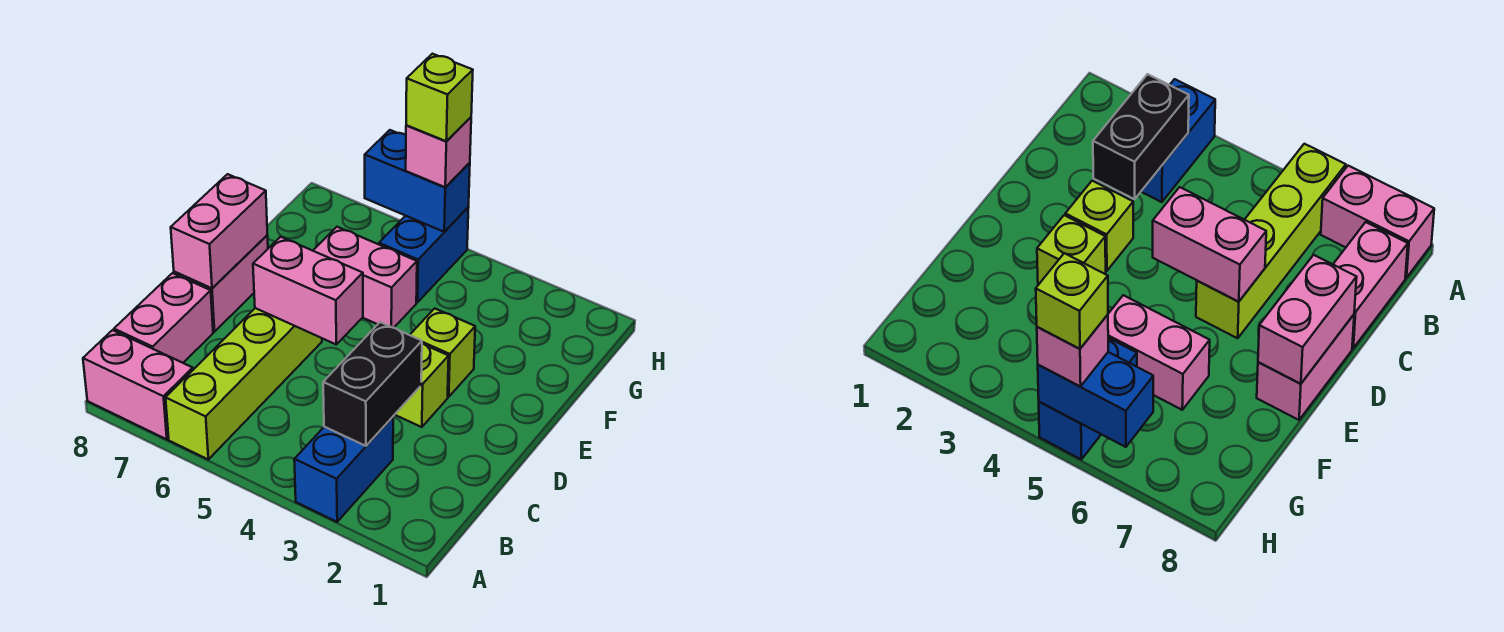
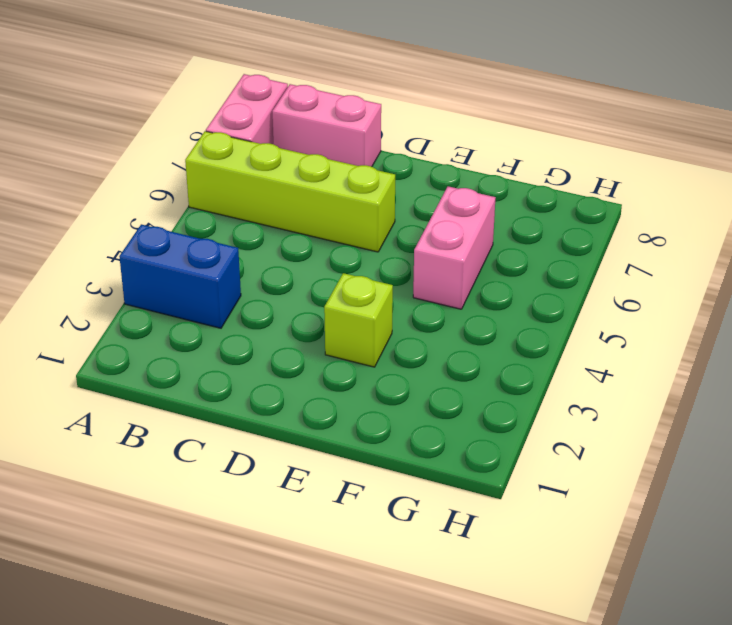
none -> lime 1x1 brick [395,343,449,427]
none -> pink 1x2 brick [174,235,268,332]
none -> blue 1x2 brick [379,207,469,302]

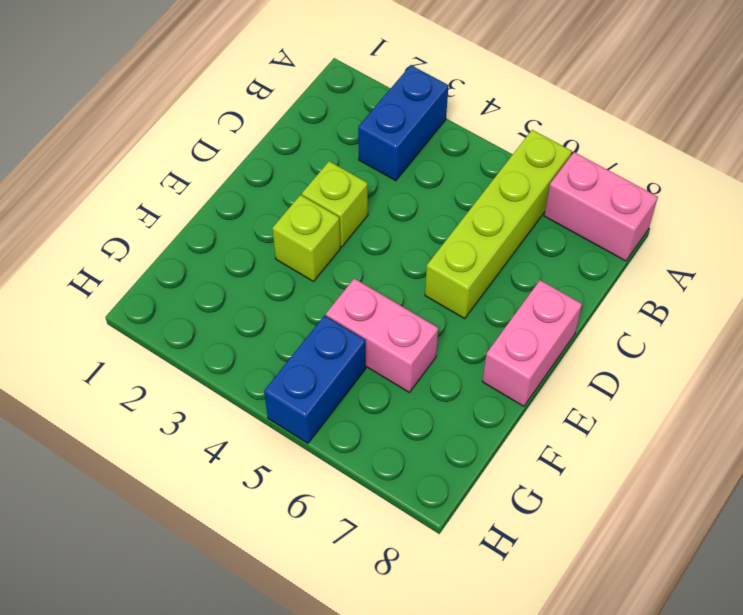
none -> pink 1x2 brick [114,273,213,363]
none -> black 1x2 brick [323,322,422,446]
none -> pink 1x2 brick [253,237,363,344]

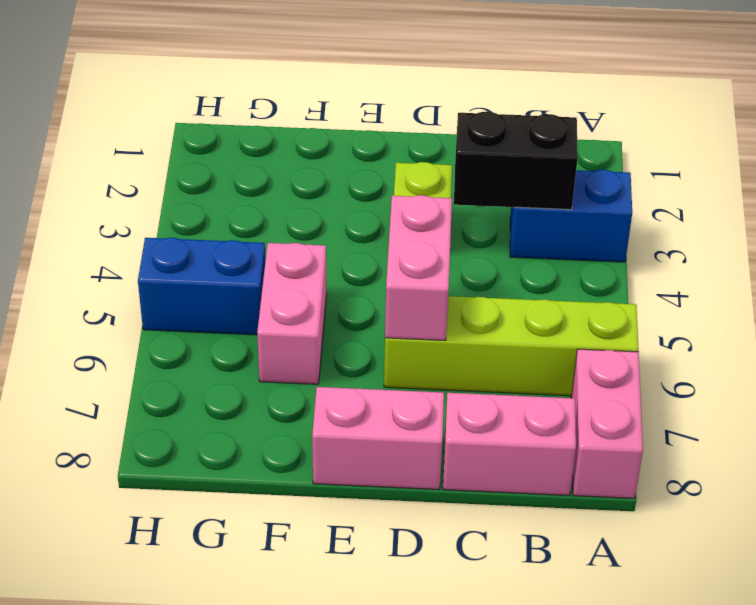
none -> lime 1x1 brick [410,308,475,397]
none -> pink 1x2 brick [171,174,267,288]
none -> blue 1x2 brick [365,130,470,232]

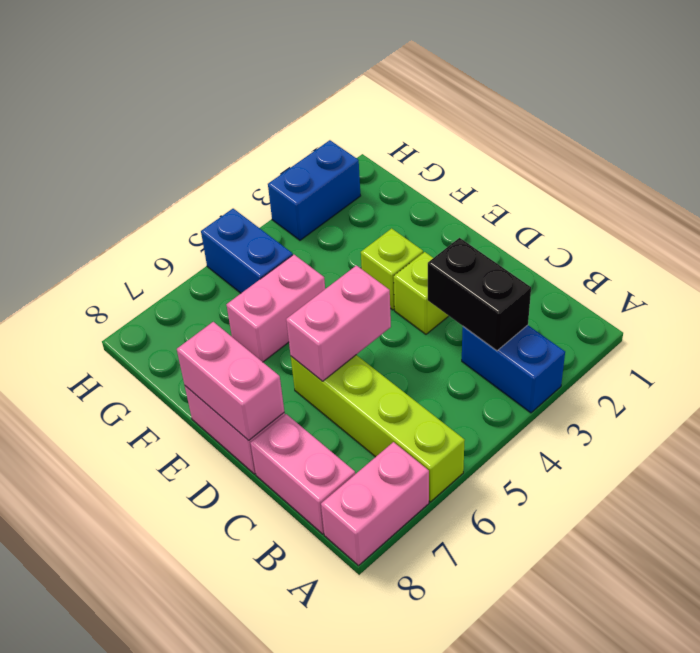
blue 1x2 brick [268,140,360,240] -> blue 1x2 brick moved to [365,130,470,232]
none -> pink 1x1 brick [406,117,471,187]
none -> lime 1x1 brick [406,54,473,141]

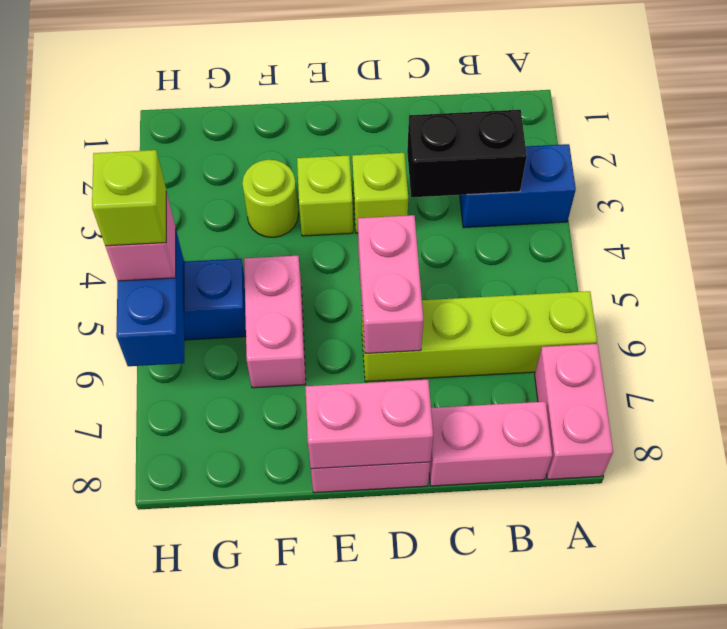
lime 1x1 round brick [242,160,298,237] -> none

